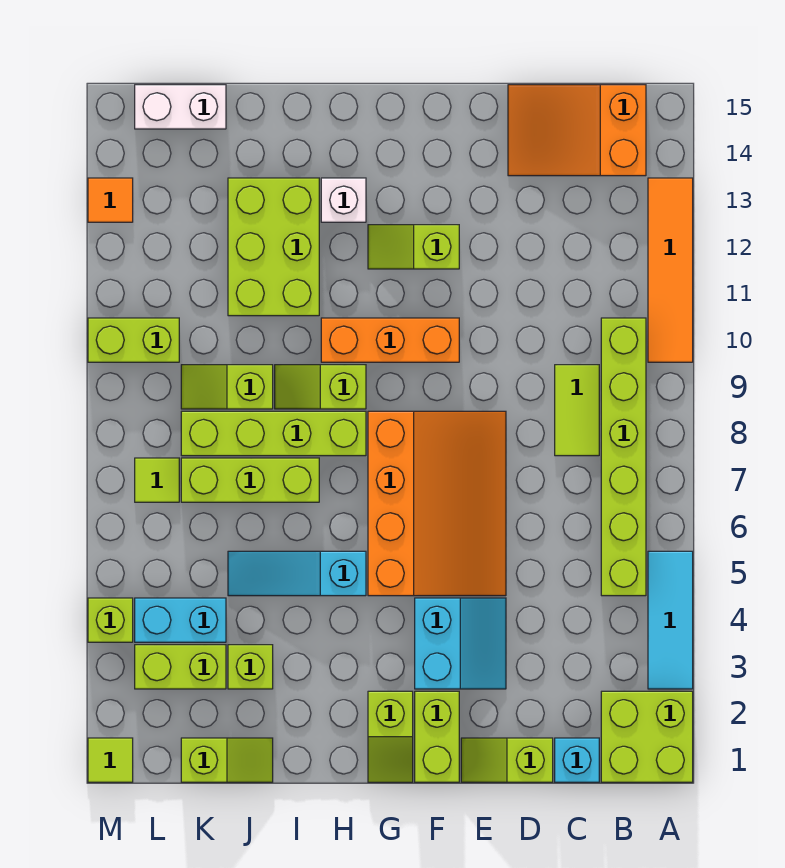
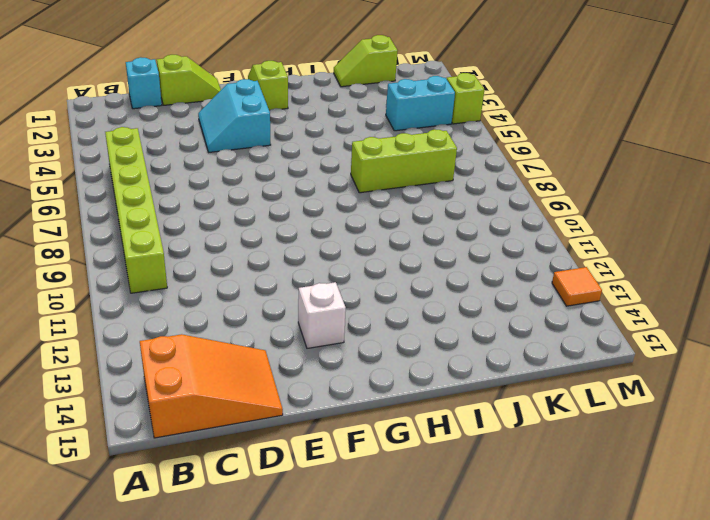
white 1x1 brick [298,282,346,348] -> white 1x1 brick moved to [321,178,366,222]
none -> lime 2x2 brick [601,691,693,782]
none -> cyan 1x3 tile [648,551,693,689]
none -> orange 1x4 tile [648,178,693,362]
none -> lime 1x2 tile [555,365,599,456]

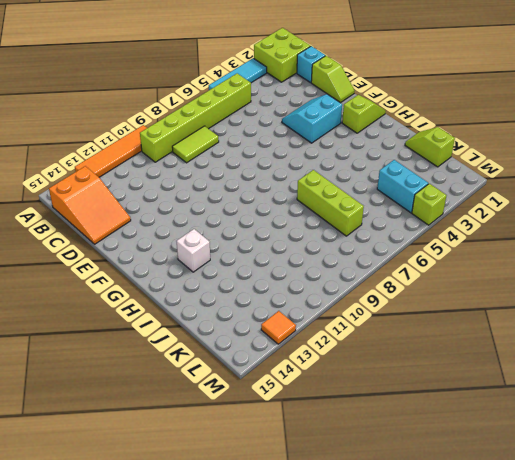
none -> orange 3x4 slope [368,411,506,596]
none -> lime 1x2 brick [415,691,459,782]
none -> orange 1x3 brick [321,318,459,362]
none -> lime 1x2 slope [368,225,459,269]

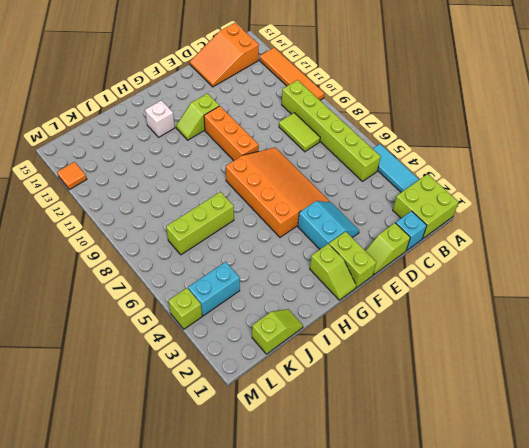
orange 1x3 brick [204,106,259,161] -> orange 1x3 brick turned to [321,318,459,362]
none -> cyan 1x3 slope [228,551,366,596]
none -> lime 1x4 brick [181,411,366,456]
none -> lime 1x2 slope [275,365,366,409]
none -> lime 2x3 brick [228,178,319,316]

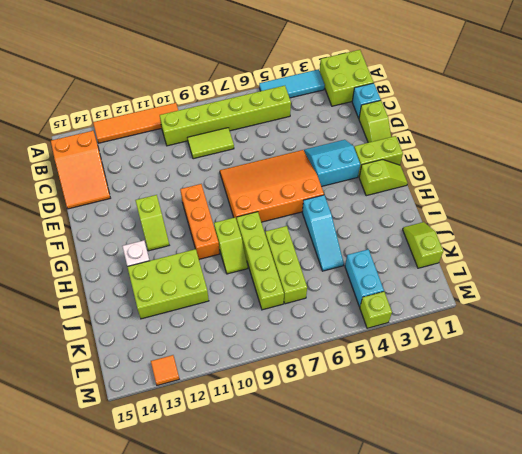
none -> lime 1x1 brick [228,645,273,689]
none -> lime 1x2 slope [181,365,273,409]
none -> lime 1x2 brick [135,645,226,689]
none -> white 1x2 brick [135,85,226,129]

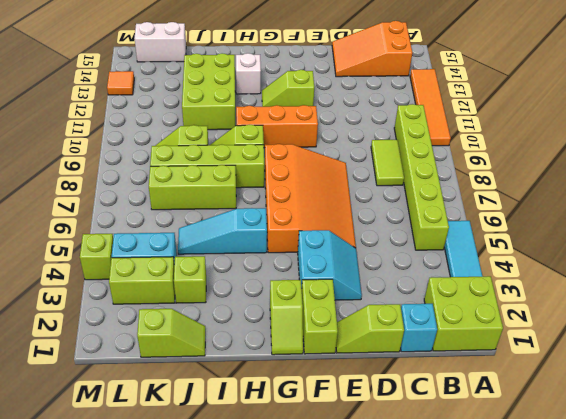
none -> lime 1x1 tile [135,458,179,502]
none -> lime 1x2 brick [88,318,179,362]
none -> lime 1x1 tile [88,738,133,782]

